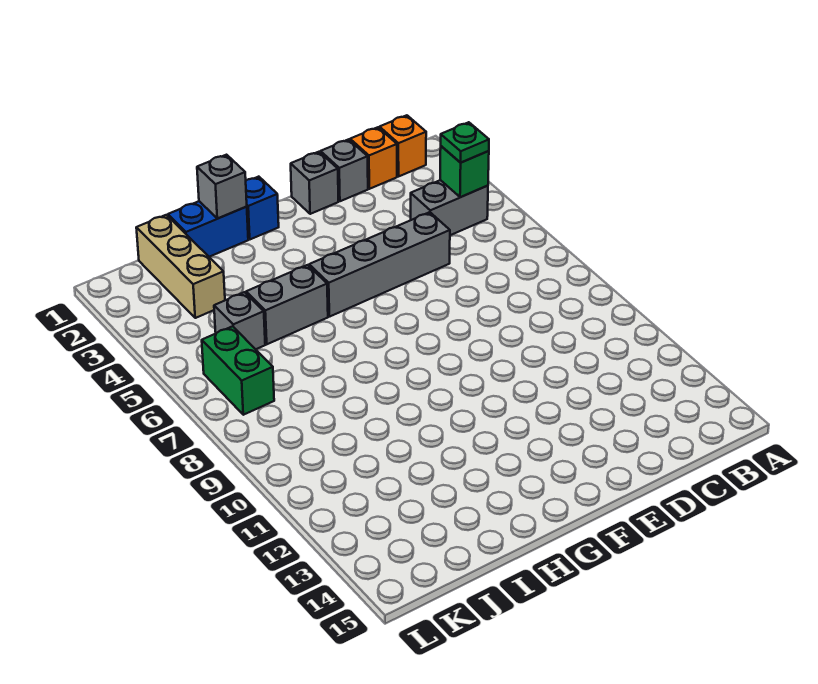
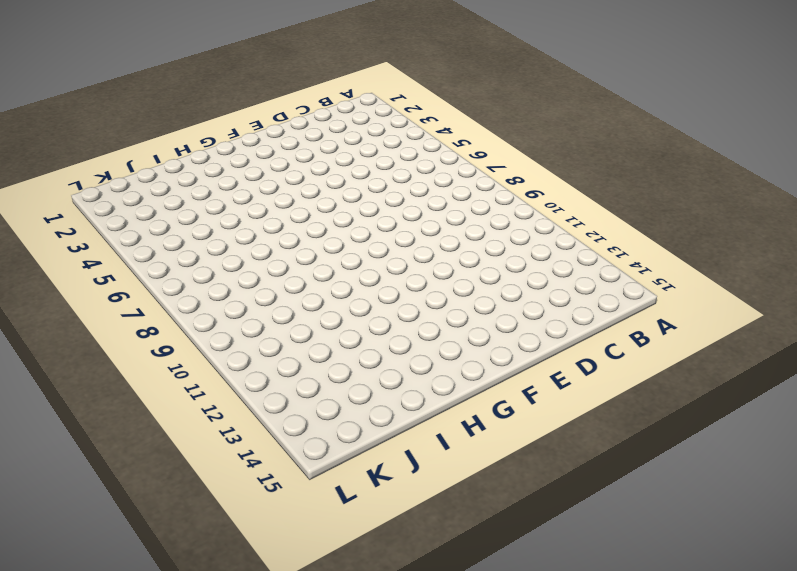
none -> orange 1x1 brick [379,115,426,176]
none -> grey 1x2 brick [411,180,488,235]
none -> orange 1x1 brick [350,127,397,189]

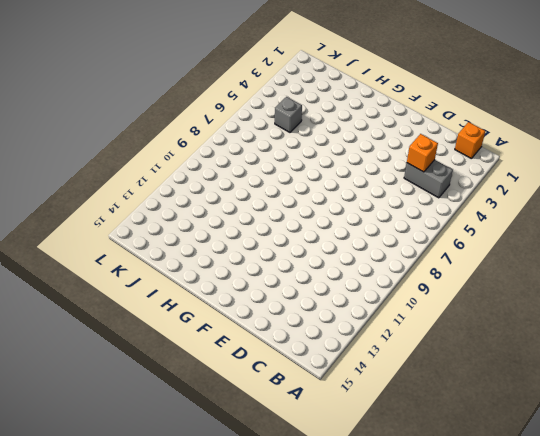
orange 1x1 brick [407,134,438,172] -> orange 1x1 brick moved to [350,127,397,189]
none -> grey 1x1 brick [321,139,368,201]
none -> grey 1x4 brick [309,212,450,317]
none -> grey 1x1 brick [291,152,338,214]

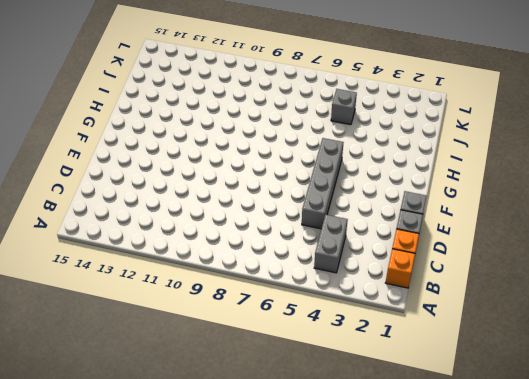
none -> blue 1x1 brick [246,177,279,239]
none -> blue 1x2 brick [168,201,248,257]
none -> grey 1x2 brick [246,265,328,344]

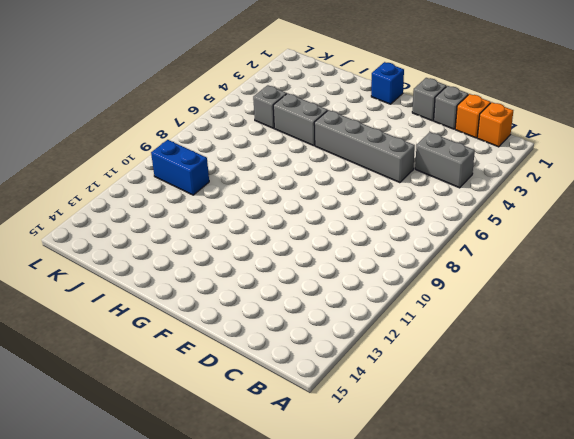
blue 1x2 brick [151,140,209,195] -> blue 1x2 brick moved to [168,201,248,257]
none -> tan 1x3 brick [136,215,225,318]
none -> green 1x2 brick [202,326,274,415]
none -> green 1x1 brick [440,146,489,197]

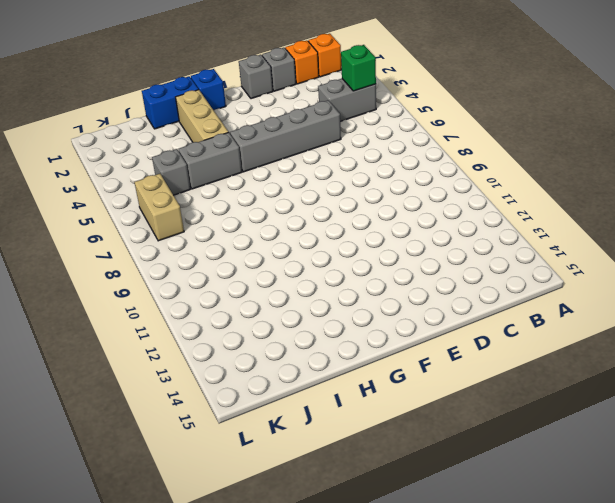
tan 1x3 brick [176,90,228,142] -> tan 1x3 brick moved to [136,215,225,318]
tan 1x2 brick [135,174,184,241] -> green 1x2 brick [202,326,274,415]
none -> grey 1x1 brick [197,155,247,219]
none -> green 1x1 plate [441,122,489,163]

